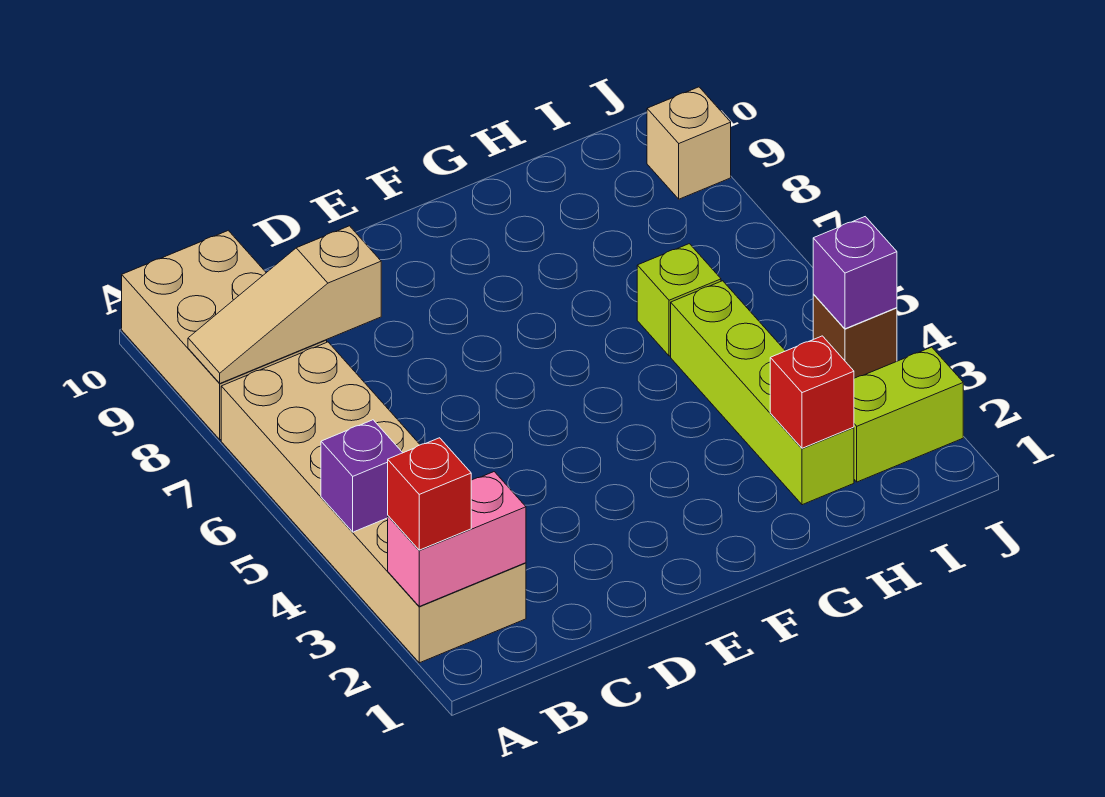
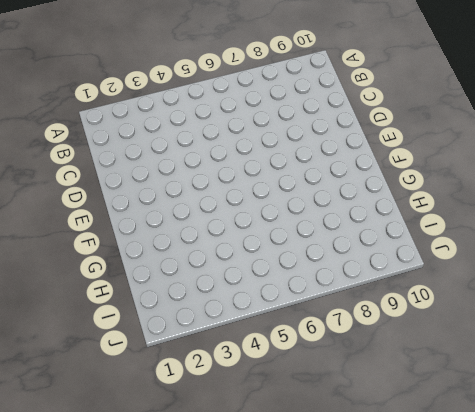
none -> tan 2x6 brick [221,342,526,663]
none -> tan 2x3 brick [122,230,327,440]
none -> lime 1x4 brick [671,281,854,505]

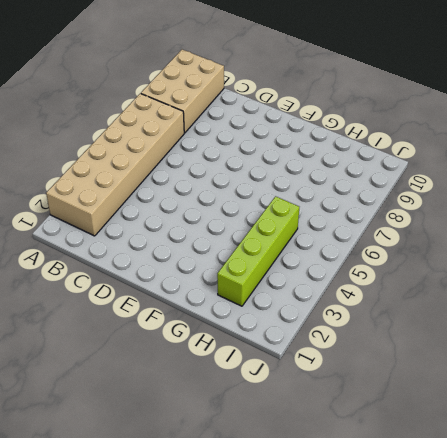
none -> lime 1x1 brick [637,244,721,356]
none -> lime 1x2 brick [854,347,963,482]
none -> brown 1x1 brick [813,294,897,378]

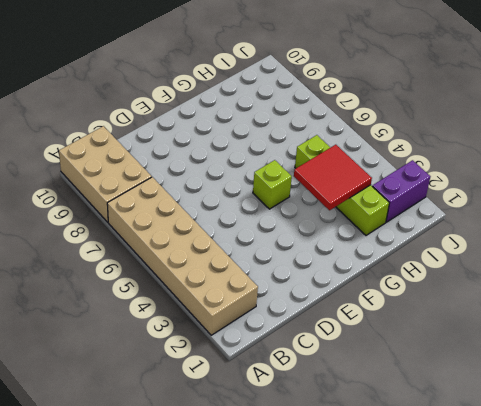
lime 1x1 brick [253,160,292,209] -> lime 1x1 brick moved to [637,244,721,356]
red 2x2 tile [294,145,372,210] -> none
purple 1x2 brick [372,160,430,222] -> lime 1x2 brick [854,347,963,482]
none -> brown 1x1 brick [813,294,897,378]
none -> tan 1x1 brick [647,87,731,199]
none -> pink 1x2 brick [388,472,526,606]

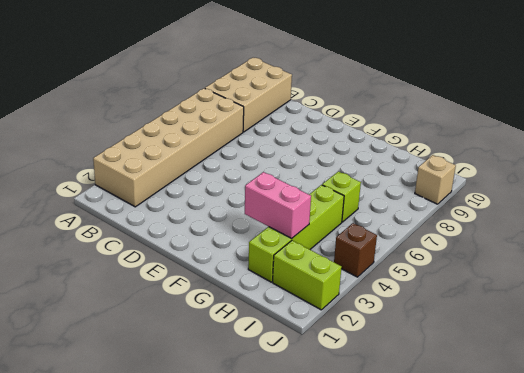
pink 1x2 brick [245,172,311,239] -> pink 1x2 brick moved to [388,472,526,606]
none -> purple 1x1 brick [321,420,403,532]
none -> tan 1x3 slope [188,226,381,383]
none -> red 1x1 brick [770,336,854,448]

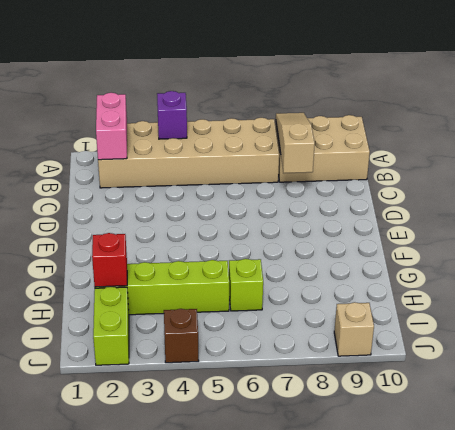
none -> purple 1x1 brick [813,217,897,329]
none -> red 1x1 brick [388,438,471,550]

